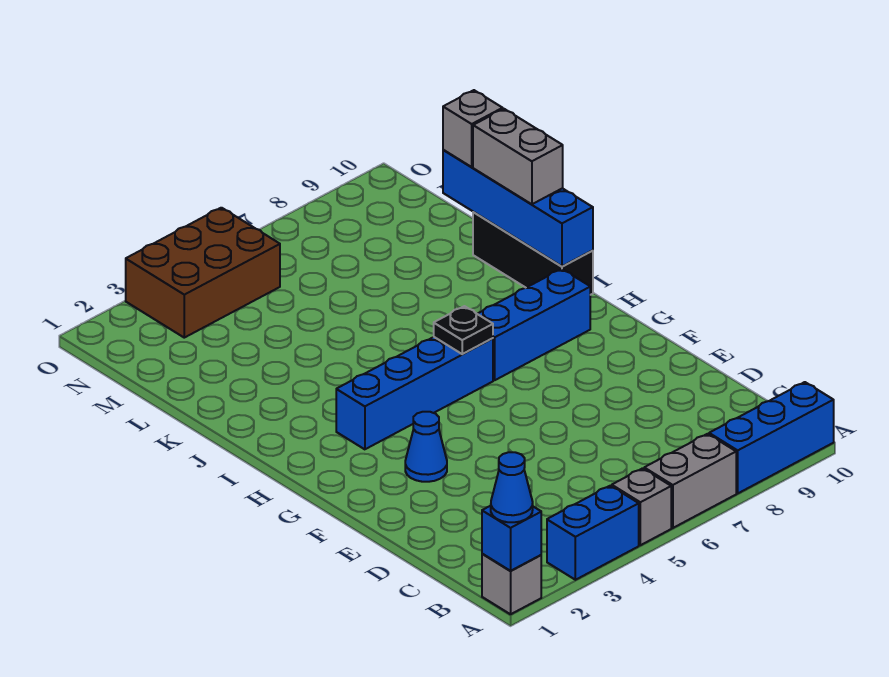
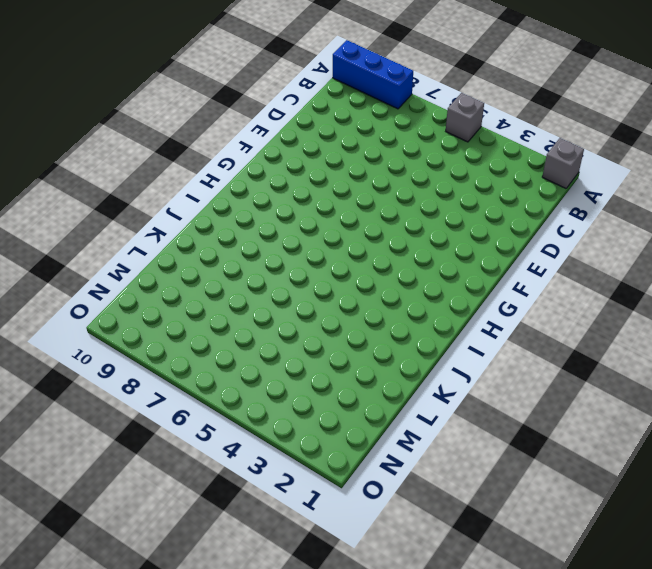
none -> blue 1x2 brick [547,486,639,580]
none -> grey 1x2 brick [644,434,736,528]
none -> blue 1x1 cone [405,412,447,482]

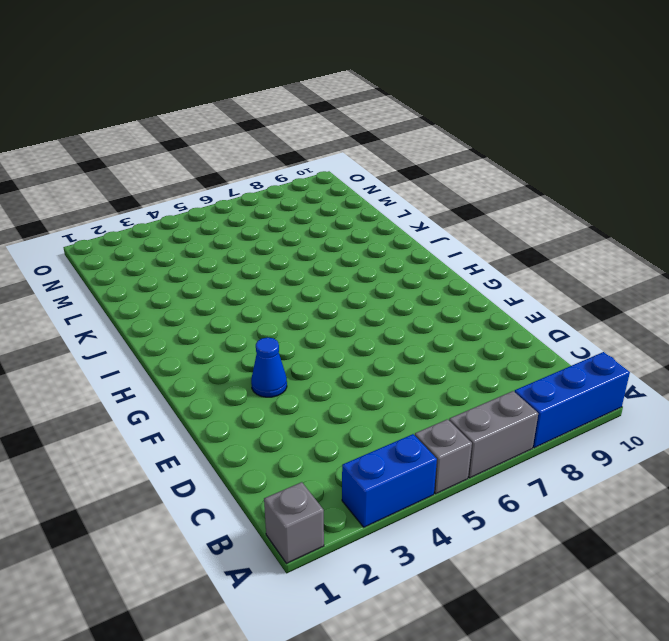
none -> blue 1x4 brick [336,337,493,449]
none -> blue 1x3 brick [478,269,590,380]
none -> black 1x3 brick [473,212,593,295]

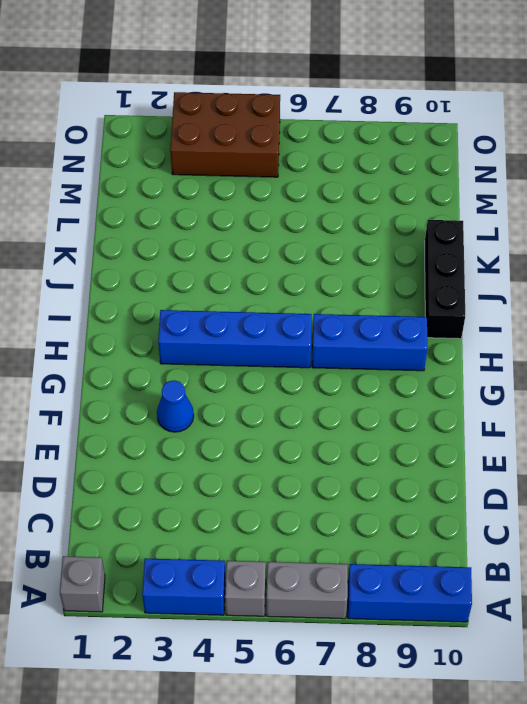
none -> blue 1x1 brick [482,506,541,571]
none -> black 1x1 plate [434,306,493,354]
none -> blue 1x4 brick [443,150,593,266]

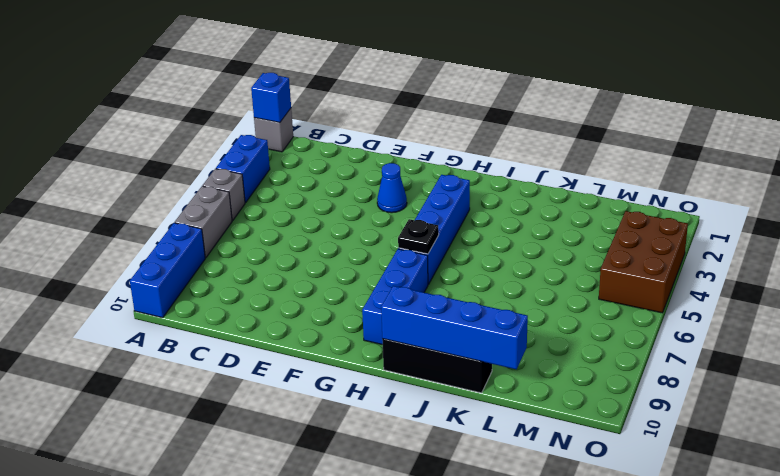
none -> blue 1x1 cone [491,452,533,522]
none -> grey 1x2 brick [473,109,563,204]
none -> grey 1x1 brick [443,90,503,167]

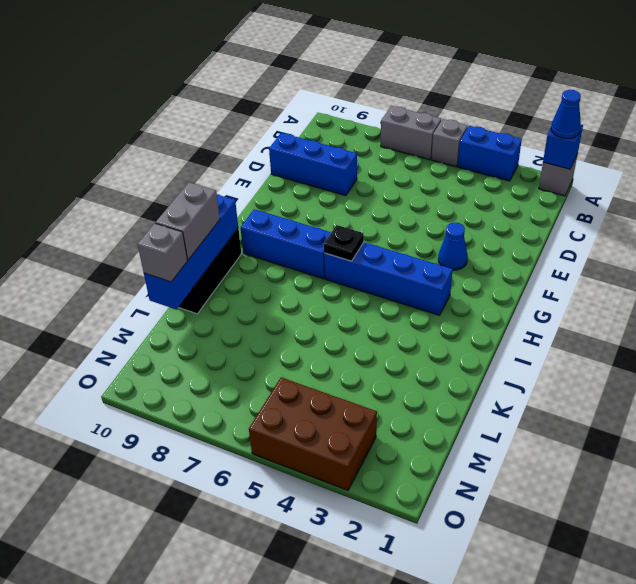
blue 1x3 brick [269,133,357,196] -> blue 1x3 brick moved to [709,382,834,493]

